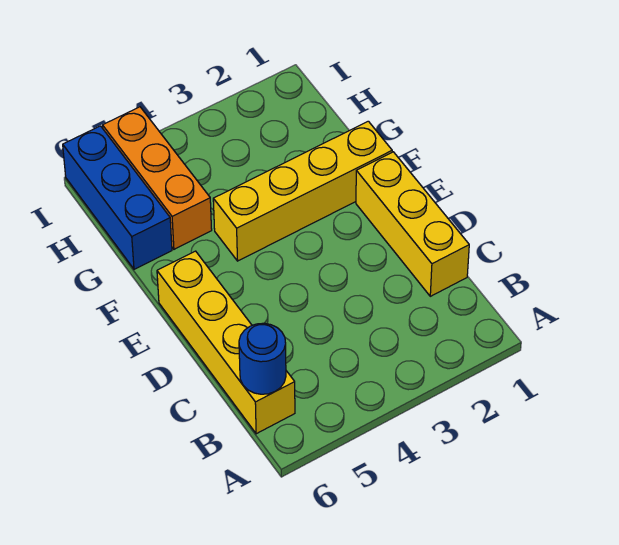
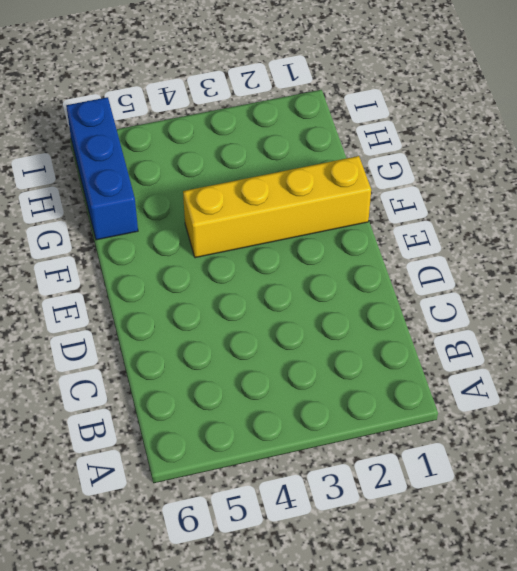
none -> yellow 1x4 brick [157,251,295,434]
none -> yellow 1x3 brick [356,152,469,296]

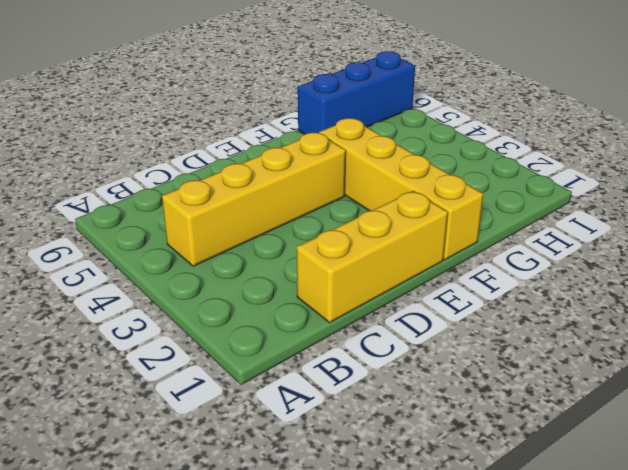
yellow 1x4 brick [162,133,346,266] -> yellow 1x4 brick moved to [157,251,295,434]
none -> orange 1x3 brick [103,107,212,249]
none -> blue 1x1 round brick [239,323,286,394]

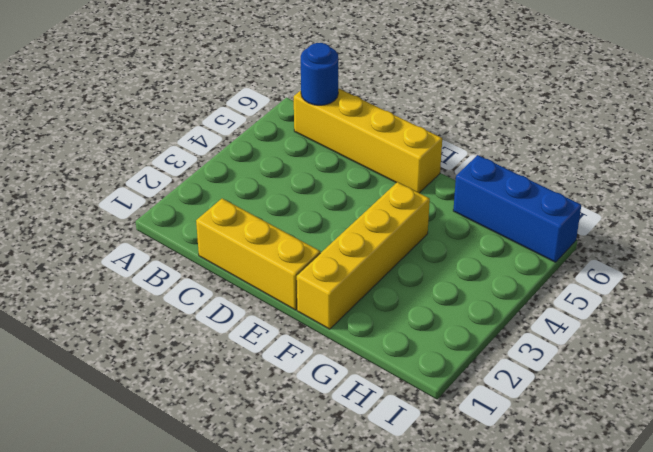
none -> orange 1x3 brick [103,107,212,249]

